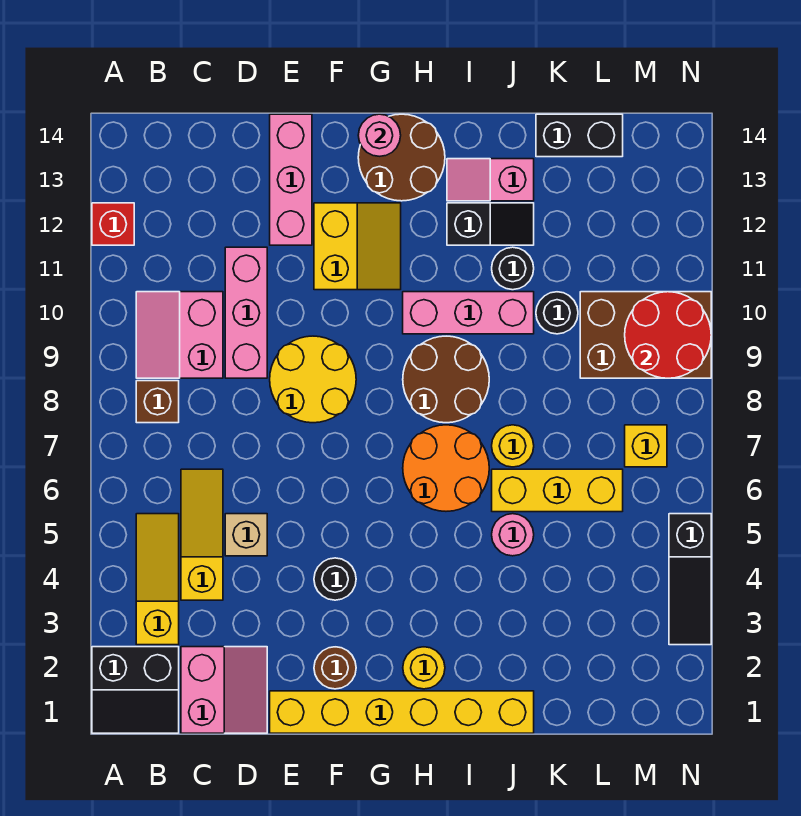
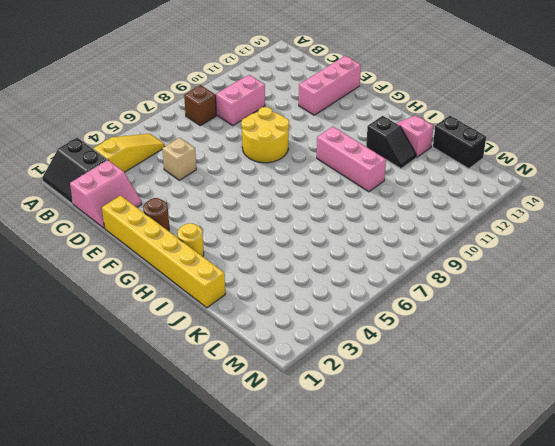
none -> red 1x1 brick [92,203,134,245]
none -> yellow 1x3 slope [181,469,223,600]
none -> pink 1x3 brick [225,247,267,378]
none -> black 1x1 round brick [314,558,356,600]

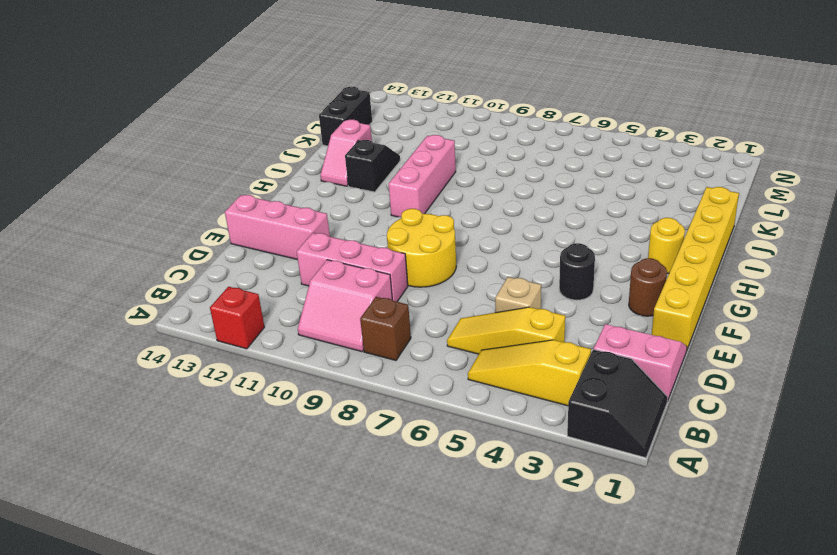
none -> yellow 2x2 slope [314,203,401,290]
none -> brown 2x2 round brick [358,114,445,201]
none -> orange 2x2 round brick [403,425,489,511]
none -> brown 2x2 round brick [403,336,489,423]

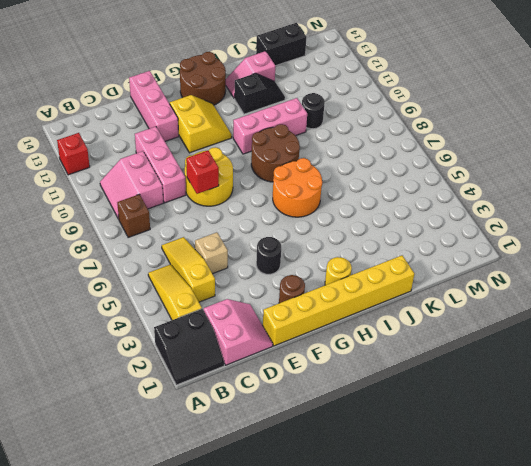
red 1x1 brick [186,150,219,194] -> none
none -> pink 1x1 round brick [492,514,534,556]
none -> yellow 1x3 brick [492,469,623,512]
none -> yellow 1x1 round brick [492,425,534,467]
none -> black 1x1 round brick [492,247,534,290]

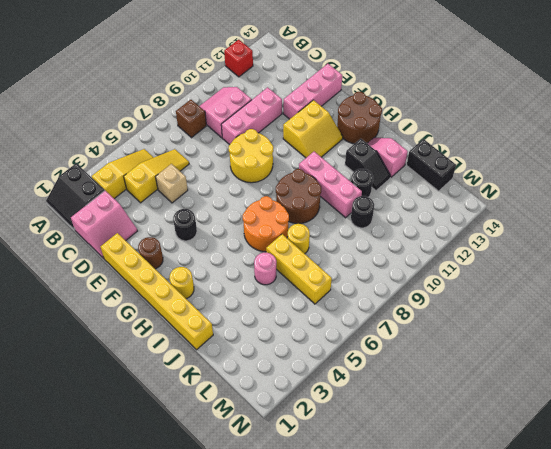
none -> brown 2x3 brick [580,292,711,378]
none -> yellow 1x1 brick [625,425,667,467]
none -> black 1x3 slope [669,514,711,645]
none -> pink 1x1 round brick [358,114,401,156]

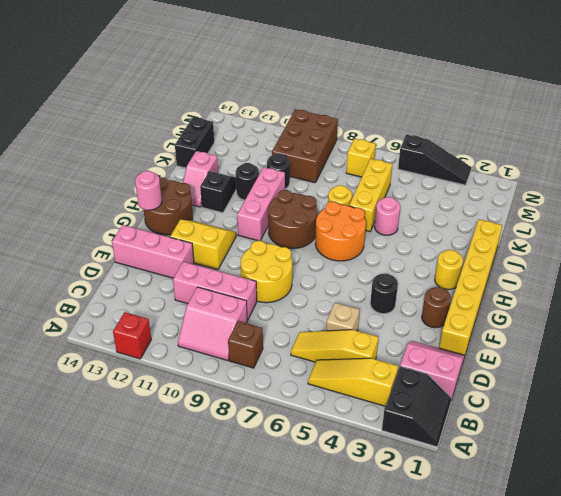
none -> red 2x2 round brick [625,292,711,378]

